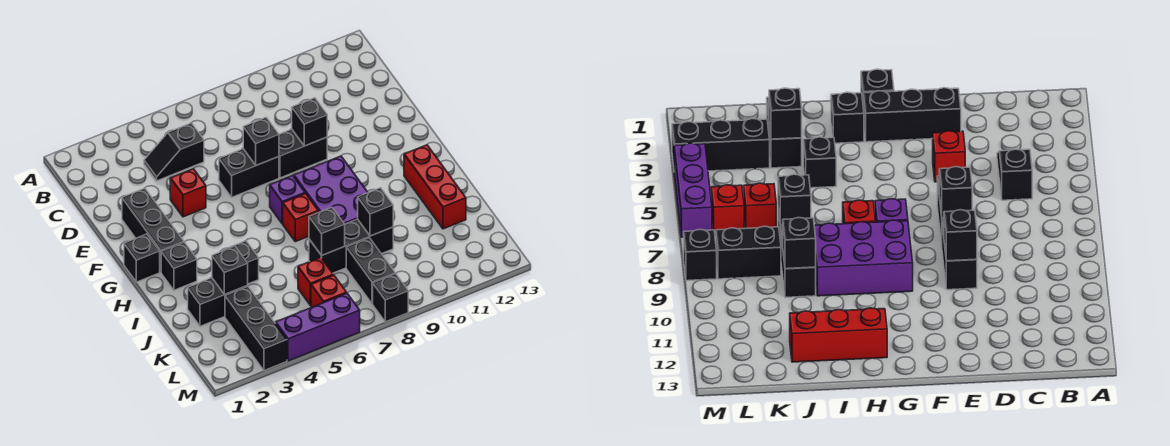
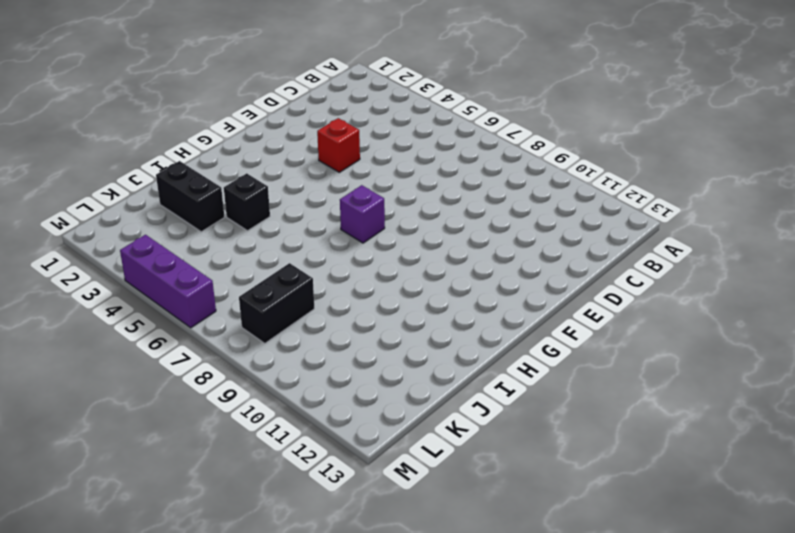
none -> black 1x2 slope [144,123,204,181]
none -> black 1x3 brick [122,188,184,272]
none -> black 1x2 brick [219,149,279,197]

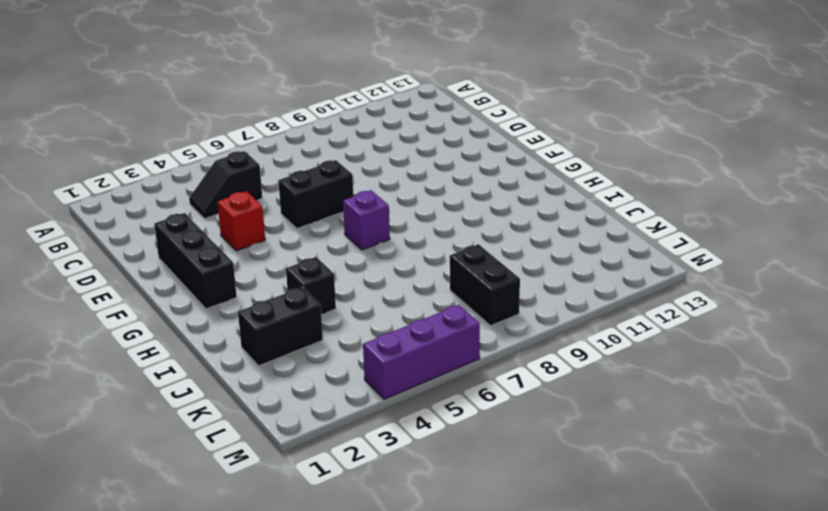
none -> black 1x2 brick [279,129,327,178]
none -> black 1x1 brick [124,234,160,282]
none -> purple 2x3 brick [294,156,368,224]

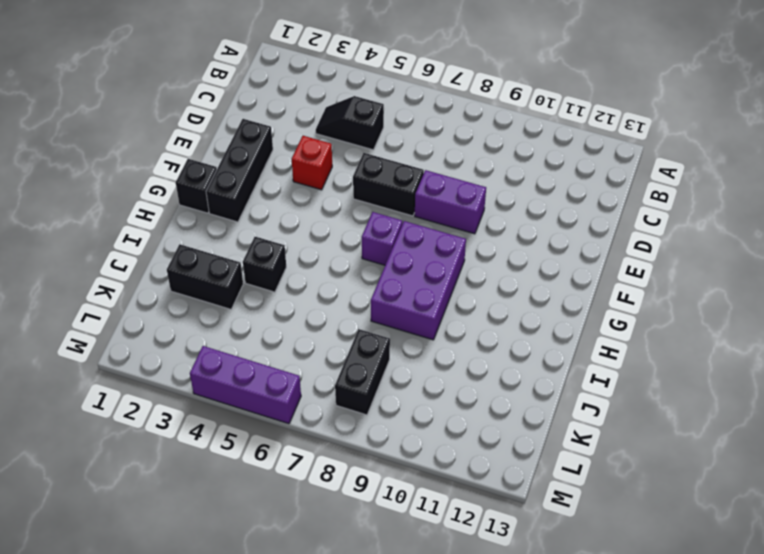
purple 1x2 brick [415,170,486,234] -> black 1x2 brick [279,129,327,178]
none -> black 1x1 brick [161,242,197,290]
none -> red 1x1 brick [283,193,318,242]
none -> red 1x3 brick [404,145,466,229]

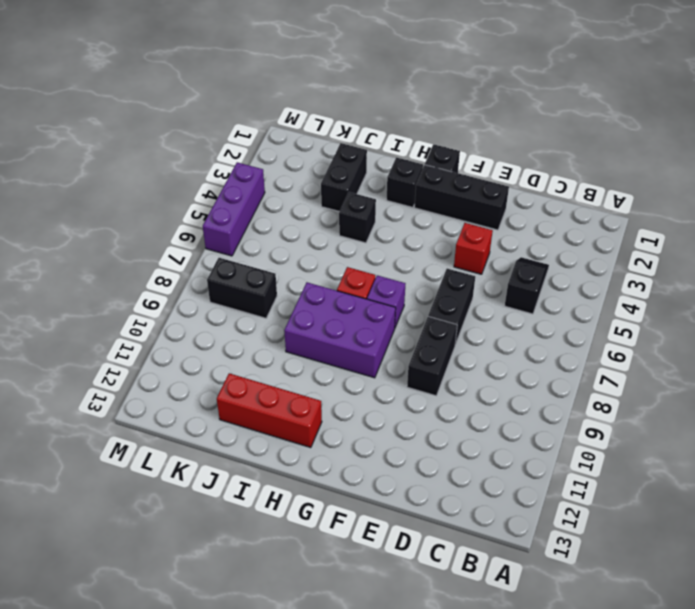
none -> black 1x3 brick [309,219,393,273]
none -> black 1x3 brick [225,287,287,371]
none -> red 1x1 brick [298,257,333,305]

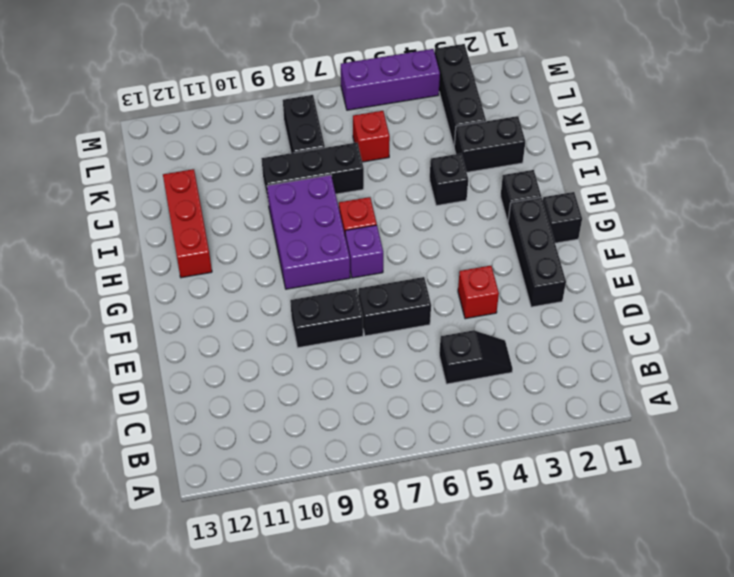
none -> red 1x1 brick [311,275,347,307]
none -> black 1x1 brick [373,274,408,322]
none -> black 1x1 brick [243,117,279,165]

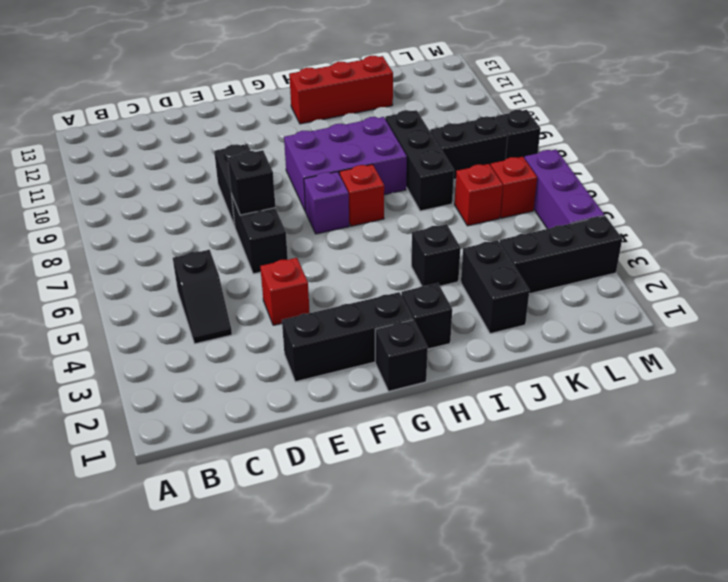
none -> black 1x1 brick [292,98,327,146]
none -> black 1x1 brick [212,246,248,295]
none -> black 1x1 brick [309,207,345,255]

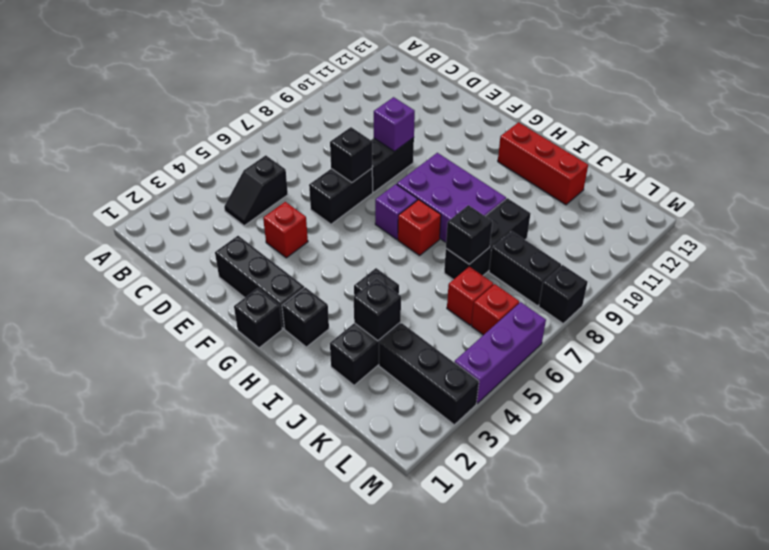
purple 1x1 brick [374,97,415,152] -> black 1x1 brick [292,98,327,146]
none -> black 1x1 brick [358,188,393,236]

